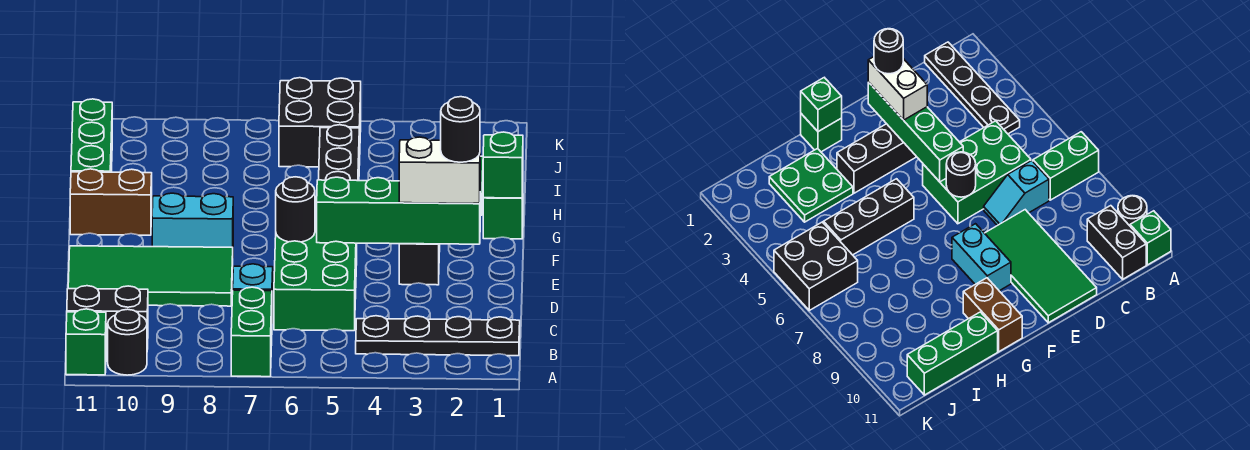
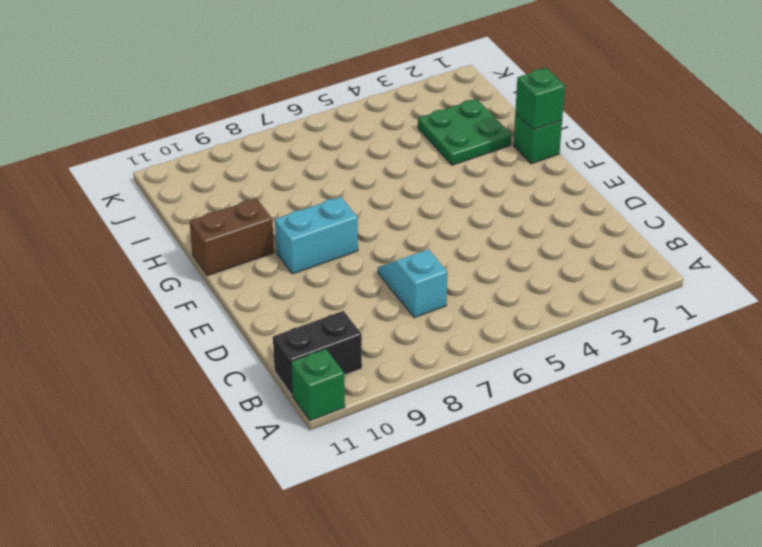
none -> green 1x2 brick [231,287,272,377]
none -> black 1x1 round brick [108,309,147,375]
none -> black 1x4 plate [356,316,520,356]

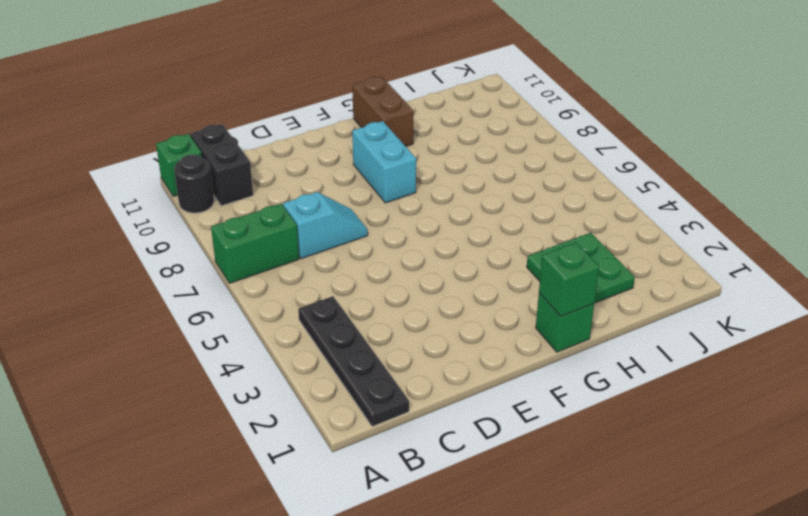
none -> green 2x3 brick [274,221,357,331]
none -> green 2x4 tile [68,246,233,306]
none -> black 1x3 brick [399,244,440,285]

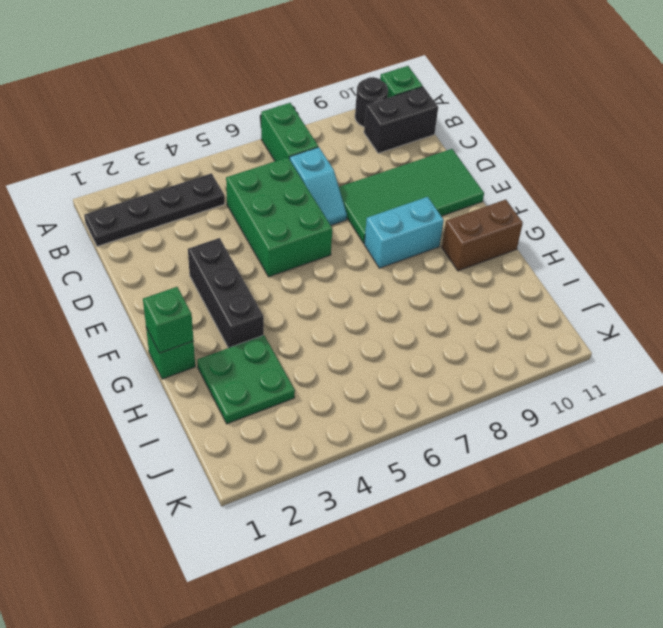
none -> black 1x3 brick [319,125,359,181]
none -> green 1x3 brick [71,99,112,172]
none -> black 2x2 brick [279,78,361,167]

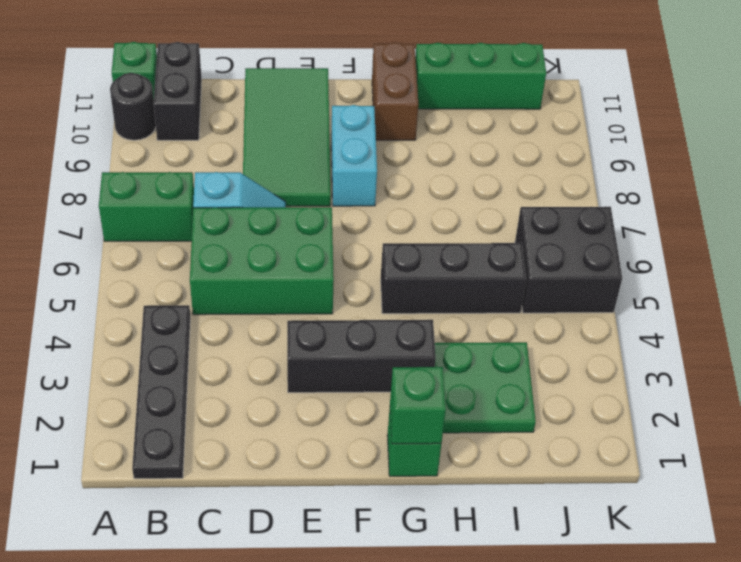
none -> green 1x4 brick [317,177,480,244]
none -> black 1x1 round brick [276,177,315,242]
none -> white 1x2 brick [399,137,480,203]

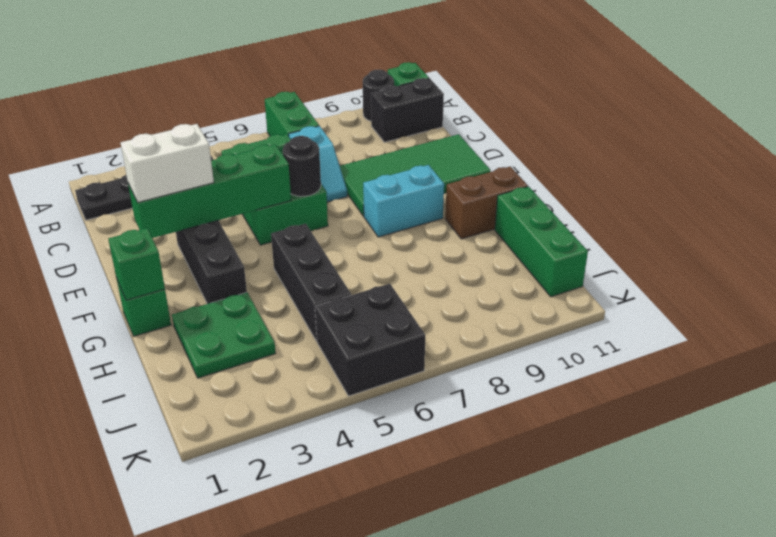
none -> black 1x1 round brick [441,97,480,162]

